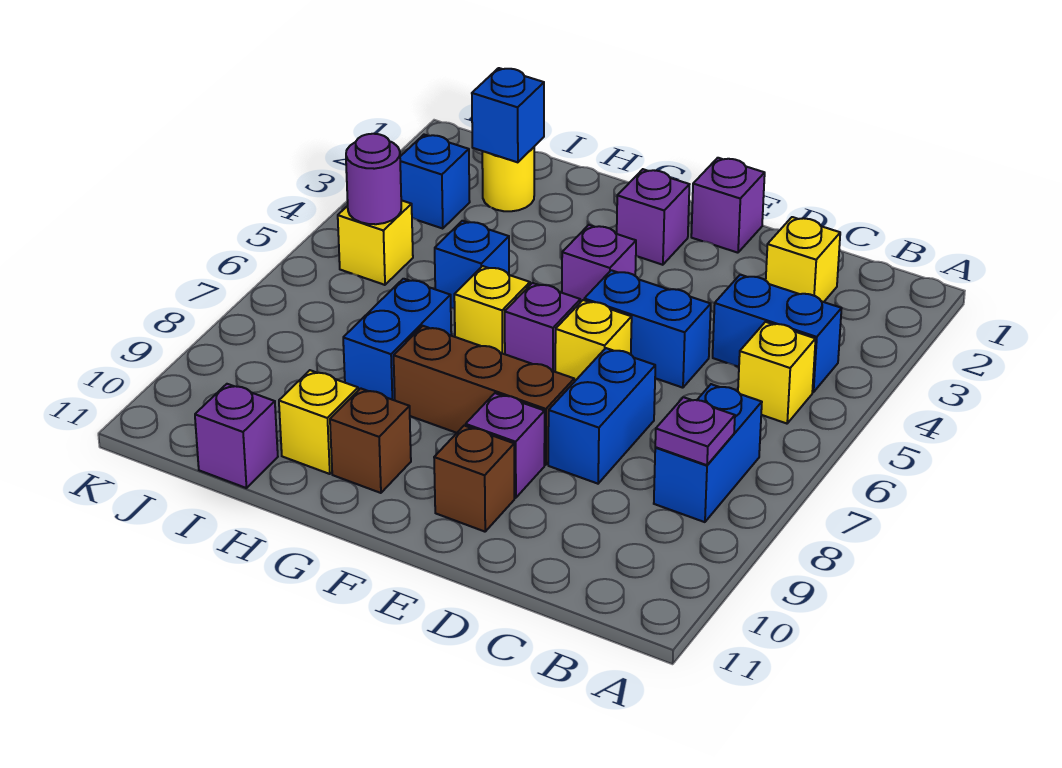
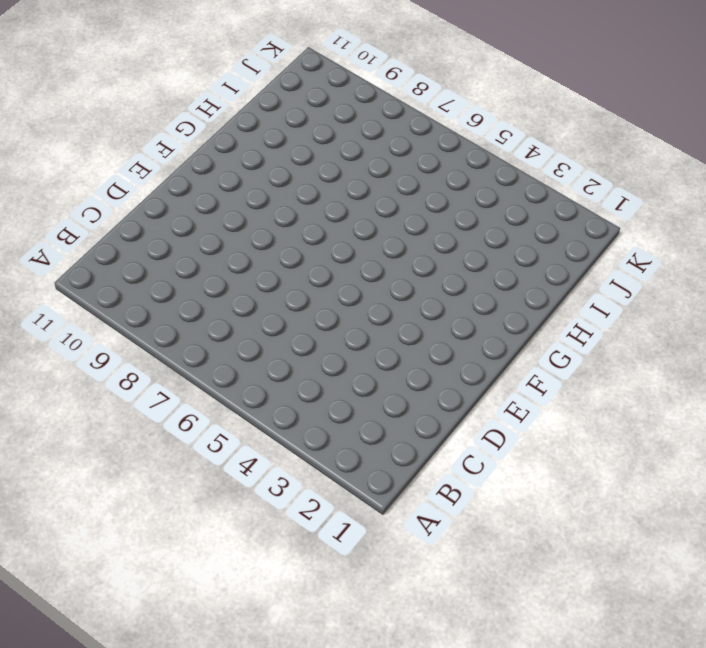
none -> blue 1x2 brick [713,275,842,392]
none -> yellow 1x1 brick [738,322,816,424]
none -> blue 1x2 brick [654,384,762,522]

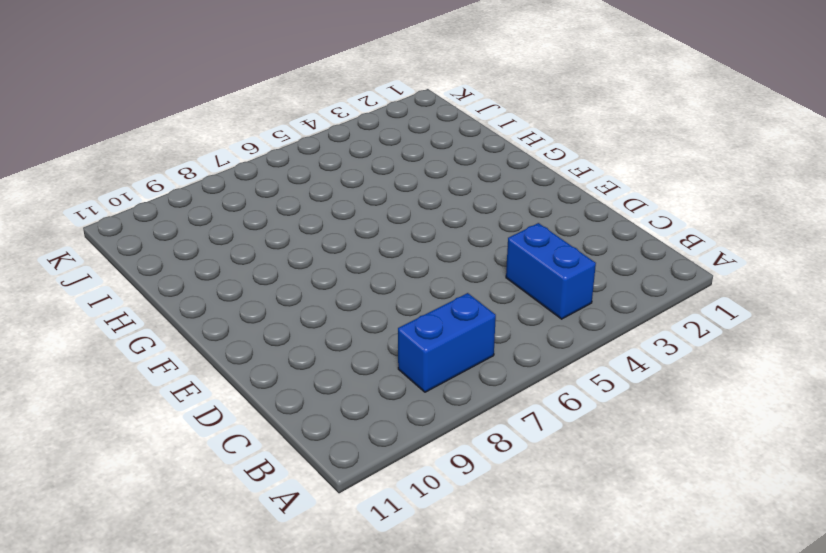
none -> yellow 1x1 brick [738,322,816,424]
none -> yellow 1x1 brick [766,217,840,302]
none -> blue 1x2 brick [584,270,711,388]

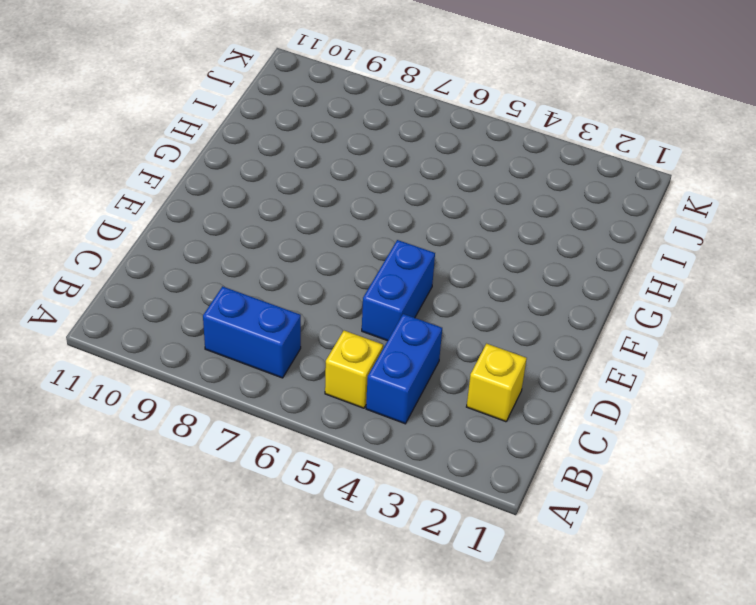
none -> blue 1x2 brick [548,348,655,484]
none -> purple 1x1 brick [691,158,765,253]
none -> yellow 1x1 brick [555,300,632,382]

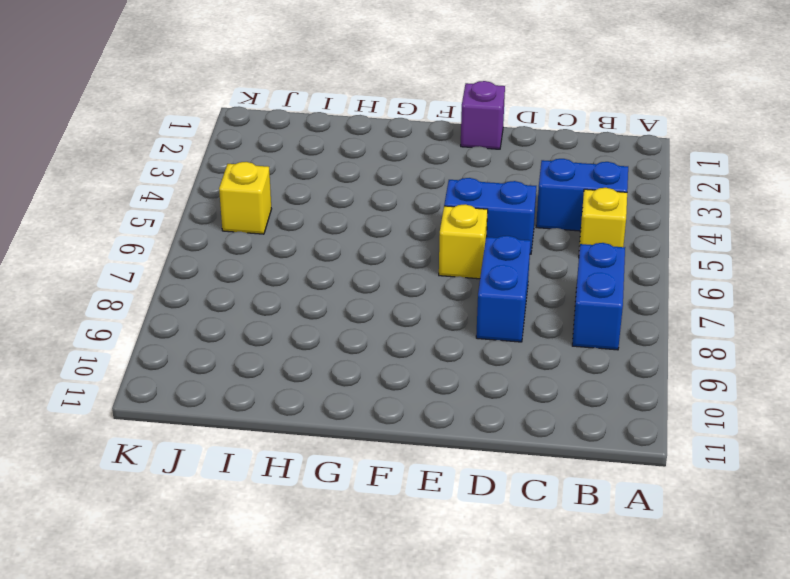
none -> yellow 1x1 brick [766,217,840,302]
none -> brown 1x3 brick [394,326,574,465]
none -> purple 1x1 brick [466,393,545,498]

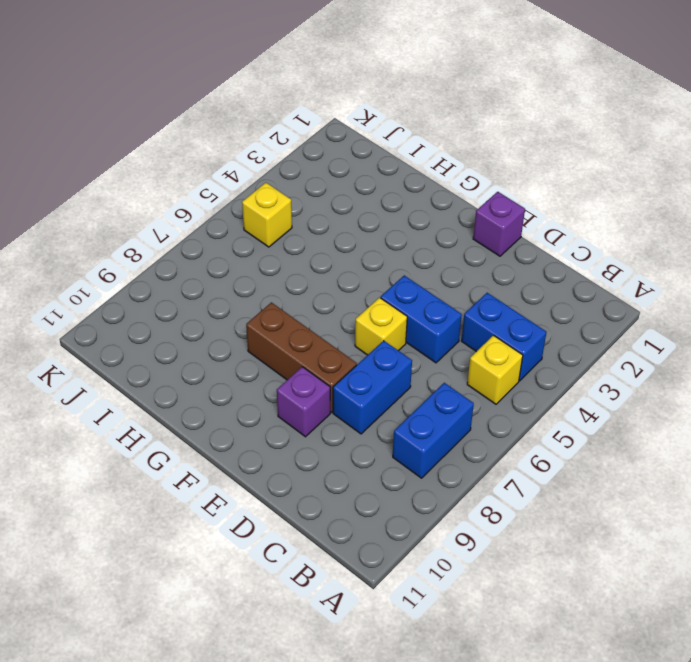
none -> yellow 1x1 brick [766,217,840,302]
none -> brown 1x1 brick [434,426,514,532]
none -> purple 1x1 brick [617,169,690,265]

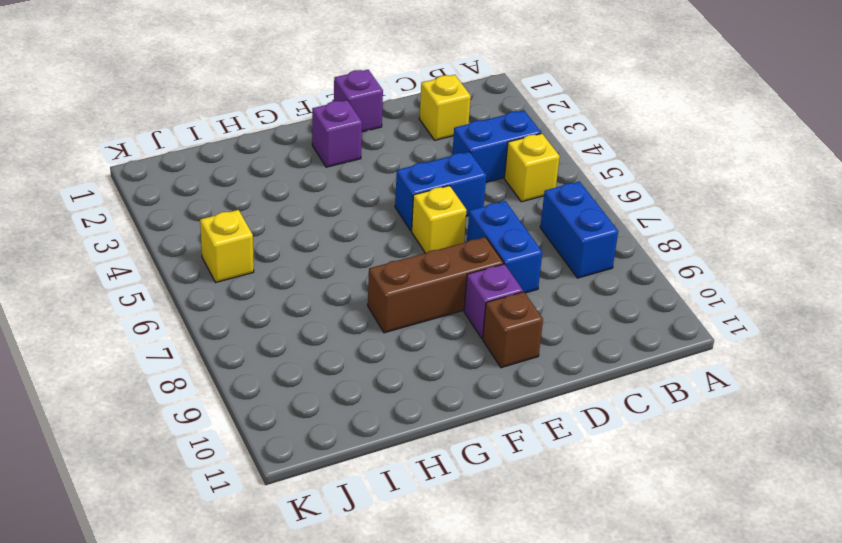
none -> purple 1x1 brick [562,225,636,302]
none -> purple 1x1 brick [505,283,580,372]
none -> yellow 1x1 brick [454,266,530,354]

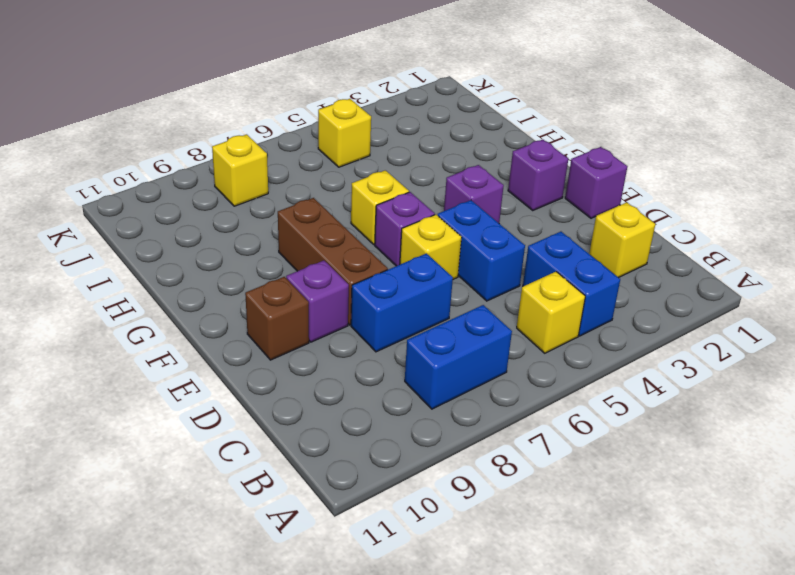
yellow 1x1 brick [212,134,268,206] -> yellow 1x1 brick moved to [279,370,358,474]
none -> brown 1x1 brick [330,388,411,493]
none -> blue 1x1 brick [435,221,509,309]
none -> blue 1x2 brick [343,279,451,400]

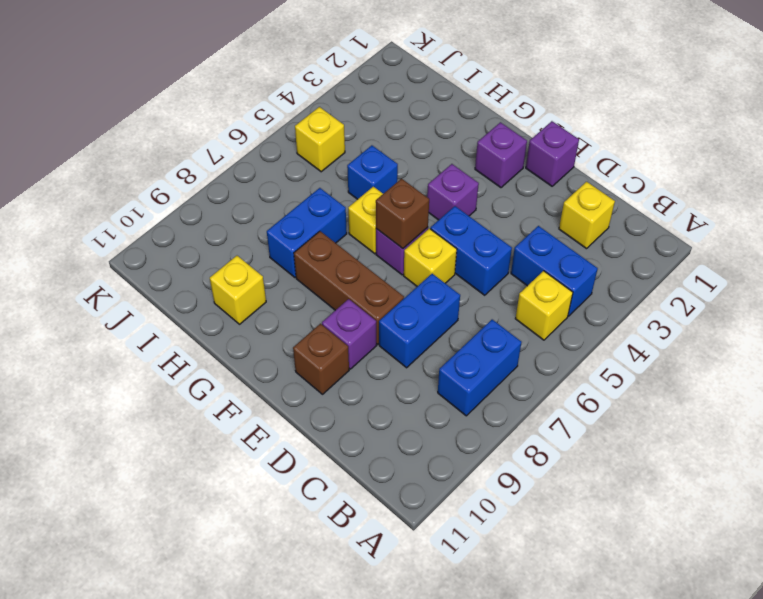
brown 1x1 brick [376,179,429,249] -> brown 1x1 brick moved to [330,388,411,493]
none -> yellow 1x1 round brick [482,147,534,211]
none -> purple 1x1 brick [195,384,278,488]
none -> blue 1x1 brick [400,135,470,229]

